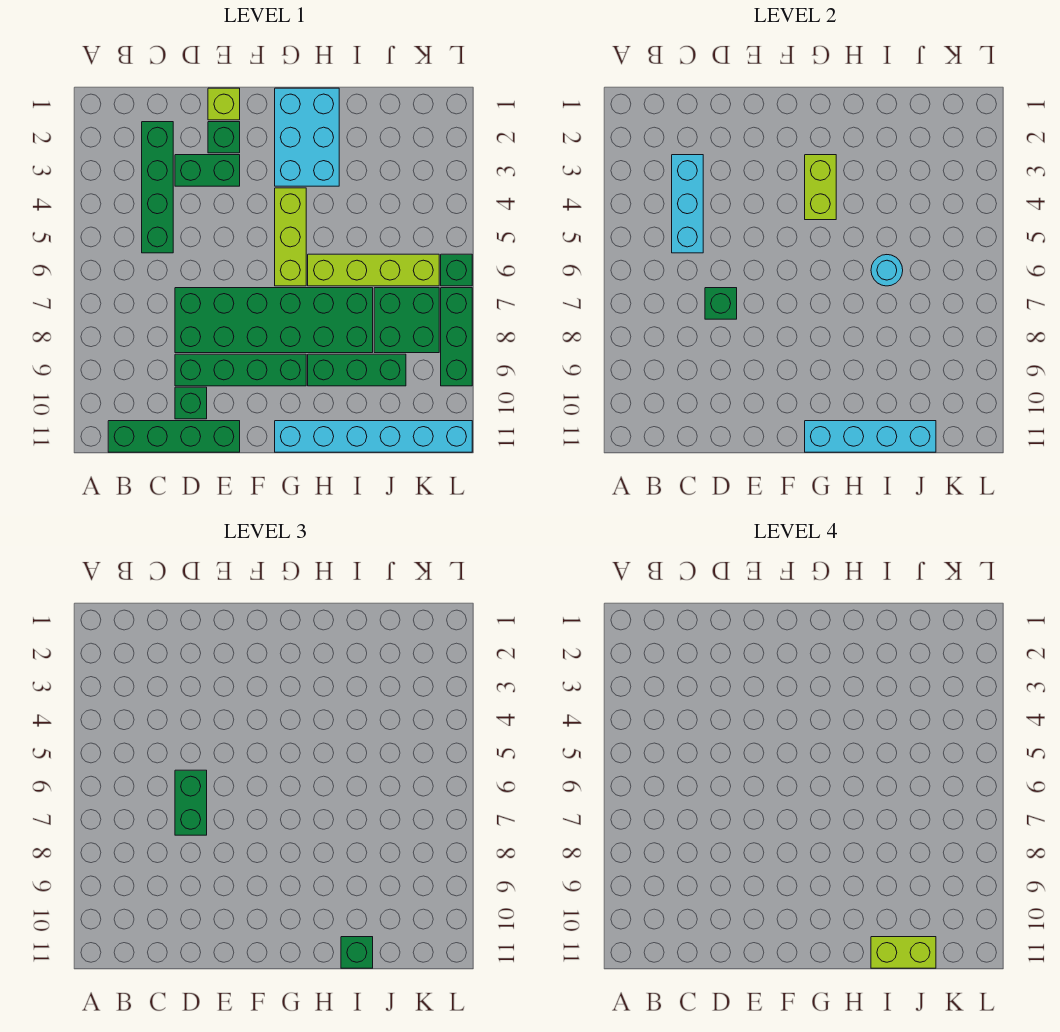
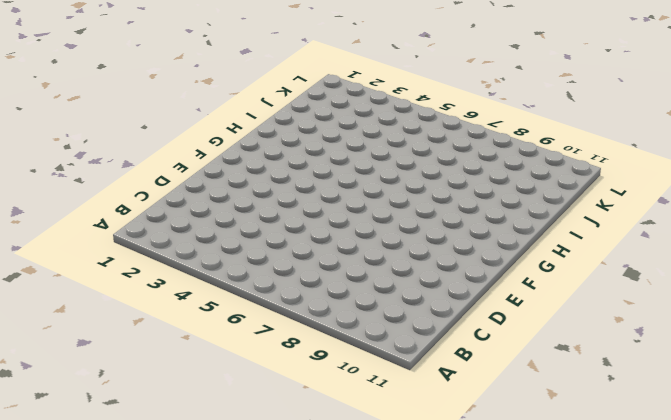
none -> green 1x4 brick [108,421,240,452]
none -> green 1x4 brick [142,122,173,253]
none -> green 1x2 brick [175,155,240,186]

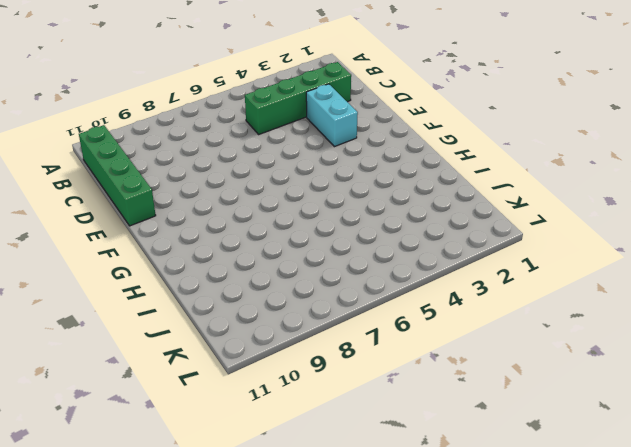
cyan 1x2 brick [306,84,358,147] -> green 1x2 brick [175,155,240,186]
none -> green 2x6 brick [175,288,373,353]
none -> green 1x4 brick [175,354,306,386]
none -> green 1x1 brick [175,387,207,419]

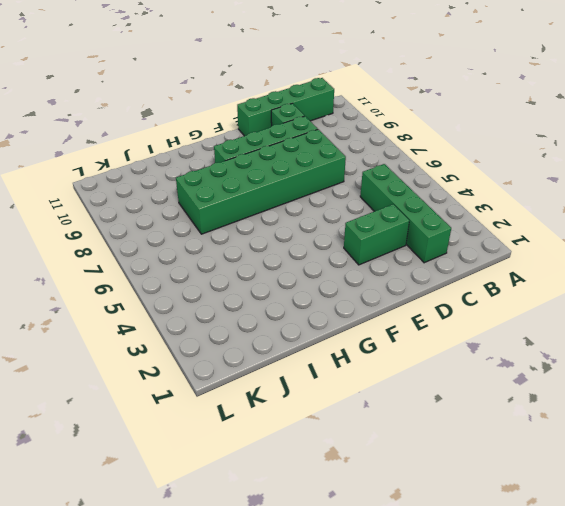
none -> lime 1x1 brick [208,88,240,120]
none -> green 1x1 brick [208,122,240,153]
none -> cyan 2x3 brick [275,88,339,186]

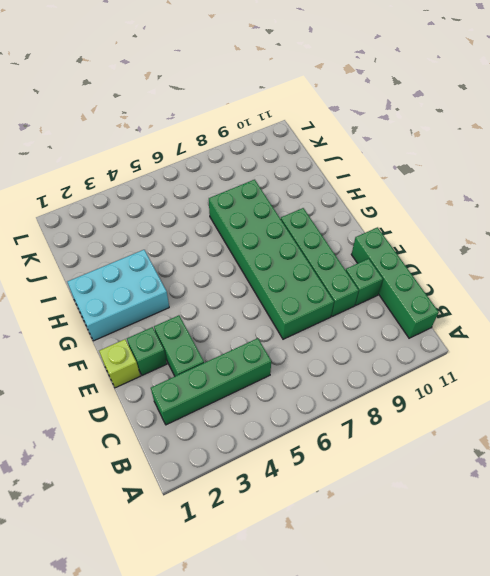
none -> lime 1x3 brick [275,188,306,286]
none -> cyan 1x6 brick [275,421,472,452]
none -> lime 1x4 brick [308,254,439,286]

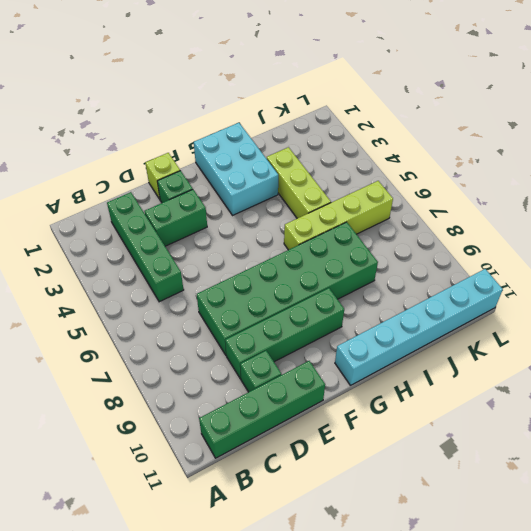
lime 1x3 brick [267,147,331,218] -> lime 1x3 brick moved to [275,188,306,286]
none -> green 1x3 brick [308,354,406,386]
none -> green 2x2 brick [374,288,439,353]
none -> green 1x1 brick [441,254,472,286]

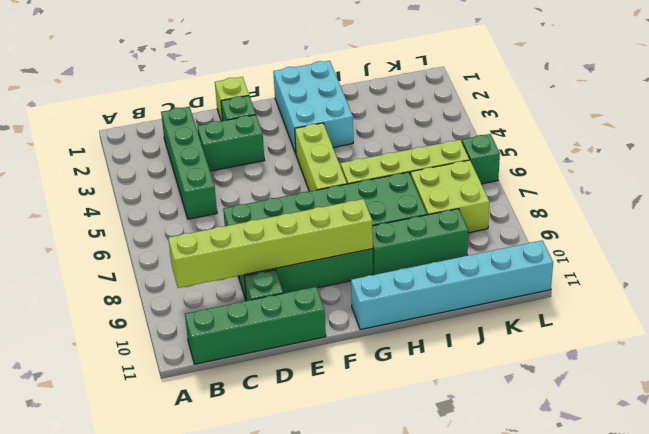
lime 1x6 brick [168,199,373,288] -> none
lime 2x2 brick [410,160,489,233] -> green 2x2 brick [374,288,439,353]
none -> green 1x3 brick [441,288,472,386]
none -> cyan 1x3 brick [672,155,703,253]
none -> green 1x1 brick [705,288,737,319]

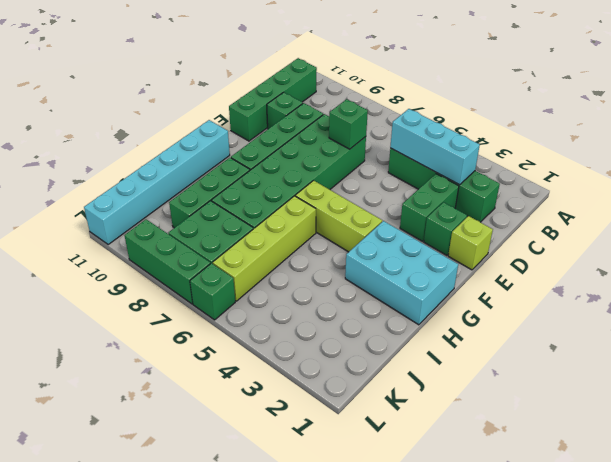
none -> lime 1x2 brick [805,155,836,220]
none -> cyan 1x4 brick [805,421,936,452]
none -> cyan 1x1 round brick [871,255,903,286]

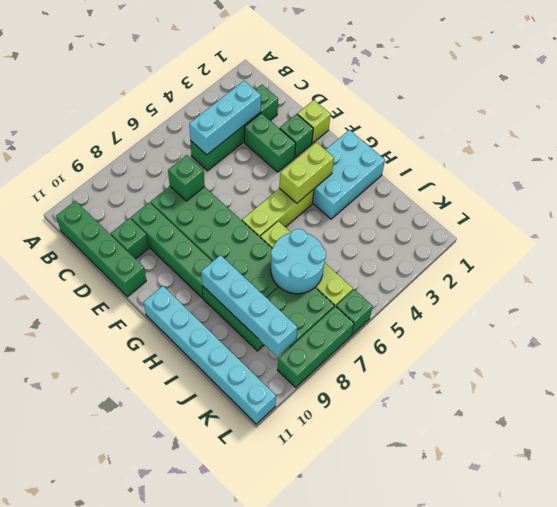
cyan 1x4 brick [201,255,298,357] -> cyan 1x4 brick moved to [805,421,936,452]
cyan 2x2 round brick [271,229,326,294] -> cyan 1x1 round brick [871,255,903,286]
none -> green 1x2 brick [175,770,207,835]
none -> green 1x1 brick [341,937,373,968]
none -> lime 1x2 brick [871,937,936,968]

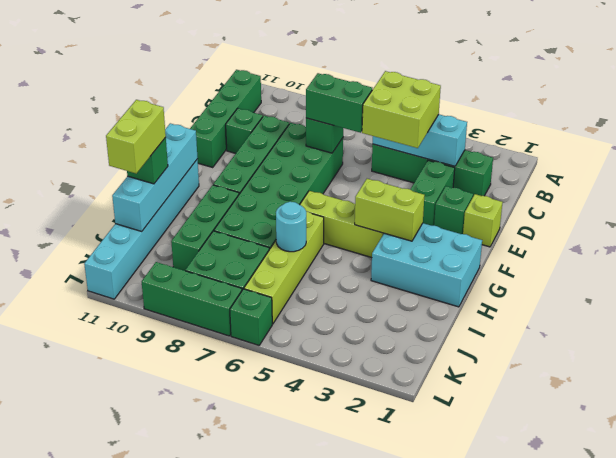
lime 2x2 brick [362,71,441,148] -> none

